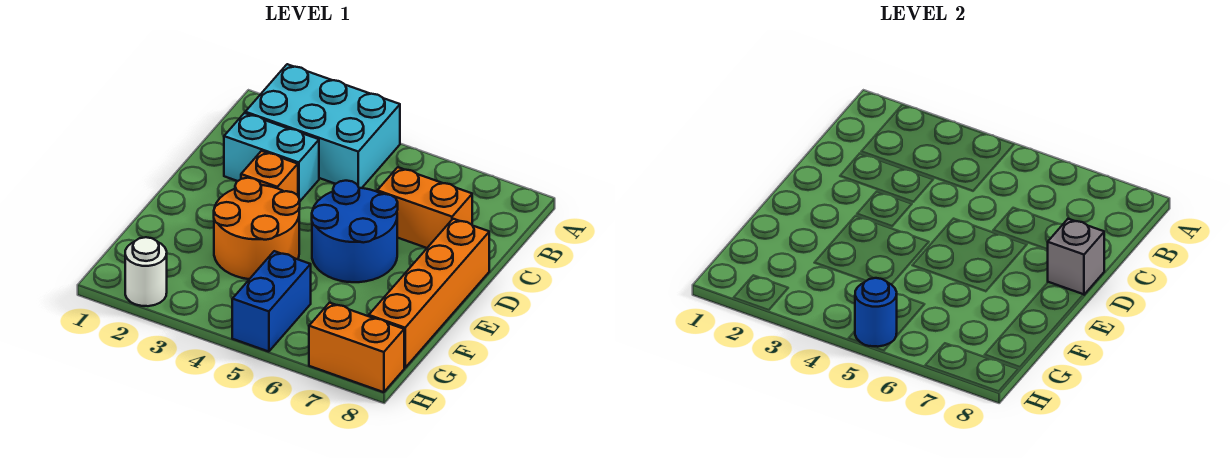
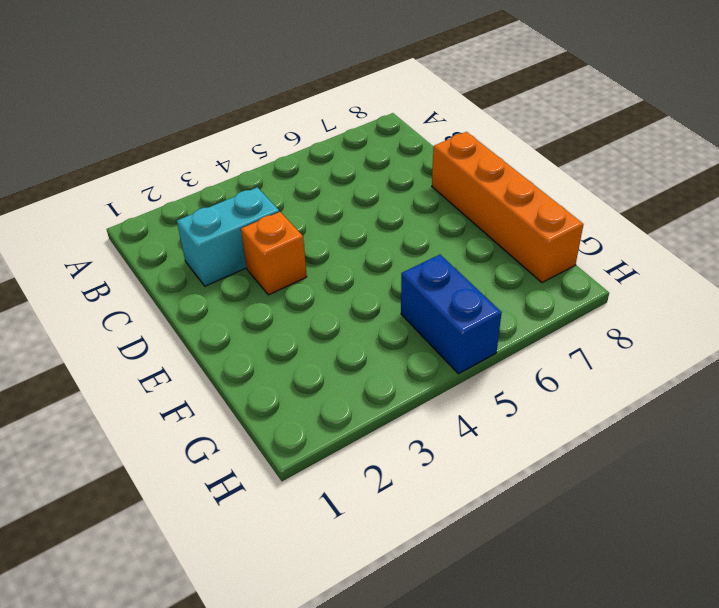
none -> cyan 2x3 brick [245,64,400,188]
none -> orange 1x2 brick [377,167,472,248]
none -> blue 2x2 round brick [312,181,398,282]

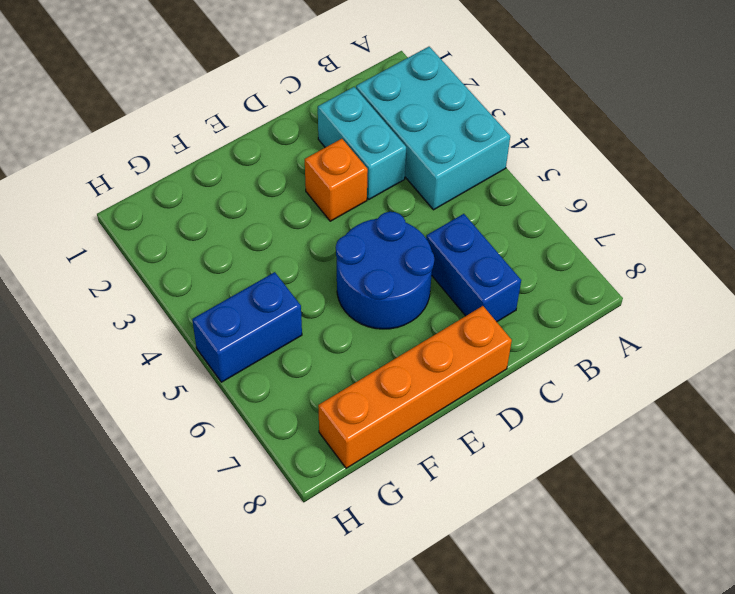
blue 1x2 brick [426,214,521,322] -> orange 1x2 brick [377,167,472,248]
none -> orange 2x2 round brick [214,178,300,279]
none -> white 1x1 round brick [125,237,167,306]
none -> orange 1x2 brick [309,303,404,392]

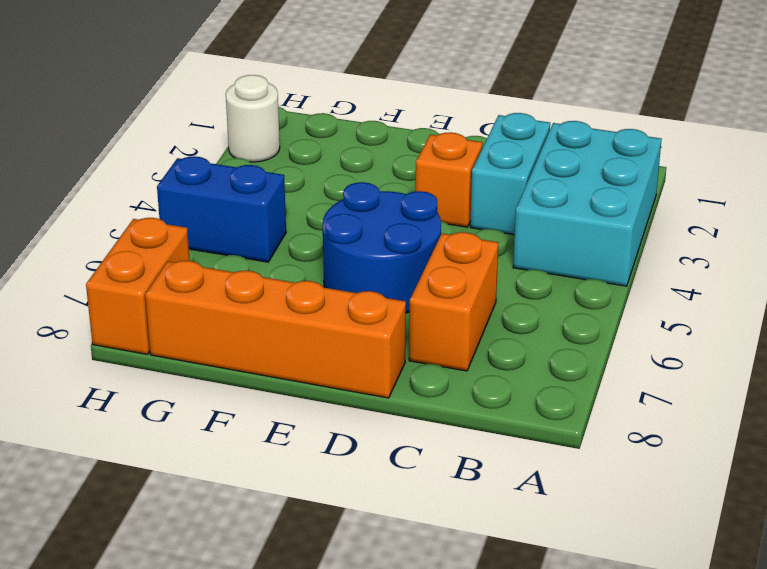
none -> orange 2x2 round brick [214,178,300,279]
none -> grey 1x1 brick [1047,219,1104,295]
none -> blue 1x1 round brick [855,278,897,347]

